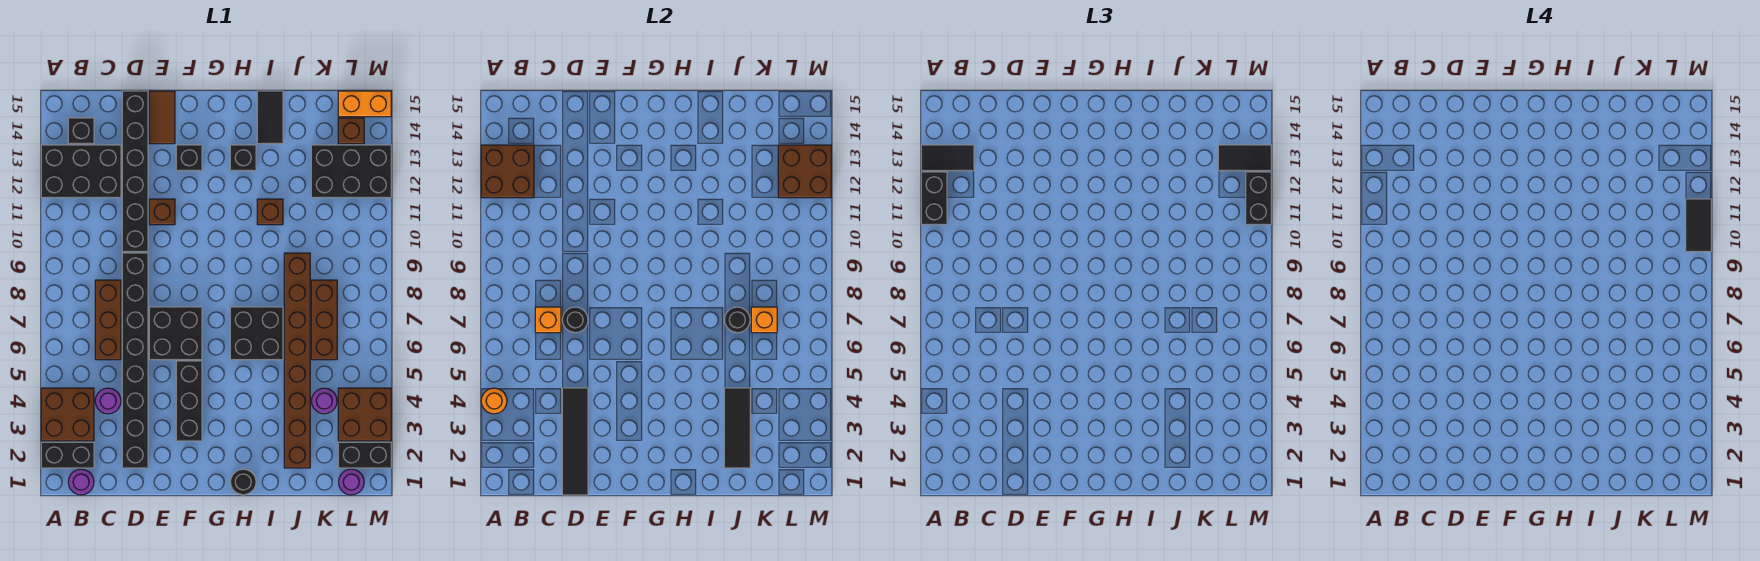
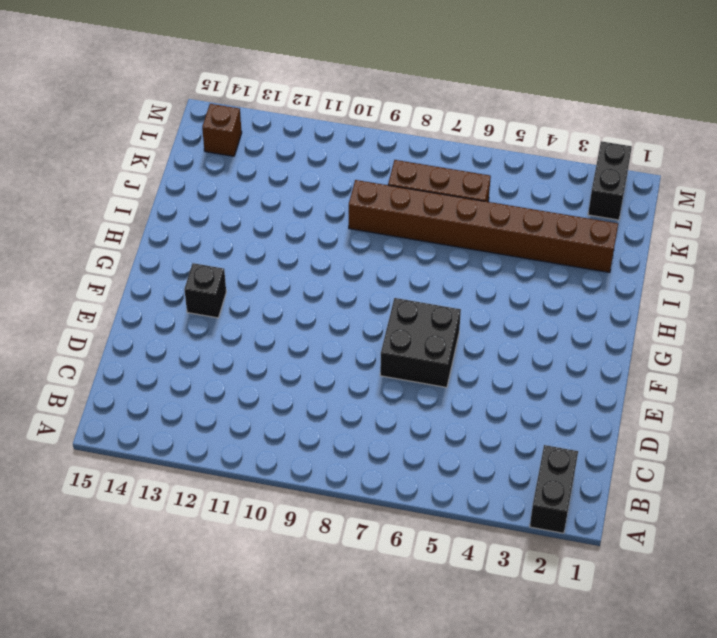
none -> brown 2x2 brick [41,388,94,441]
none -> black 2x3 brick [41,145,121,198]
none -> purple 1x1 round brick [68,469,94,495]
none -> black 1x1 brick [68,118,94,144]

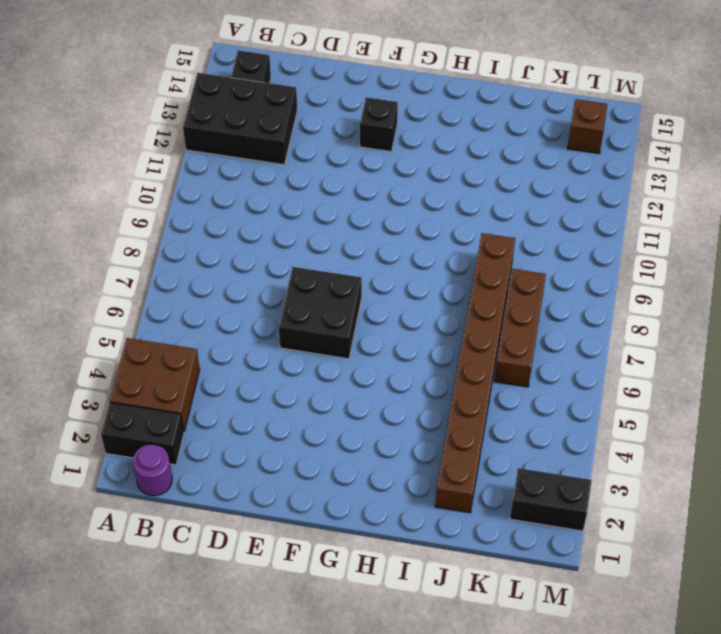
none -> purple 1x1 round brick [95,388,121,414]
none -> brown 1x3 brick [95,280,121,360]
none -> black 1x8 brick [122,253,148,468]
none -> black 1x6 brick [122,91,148,252]

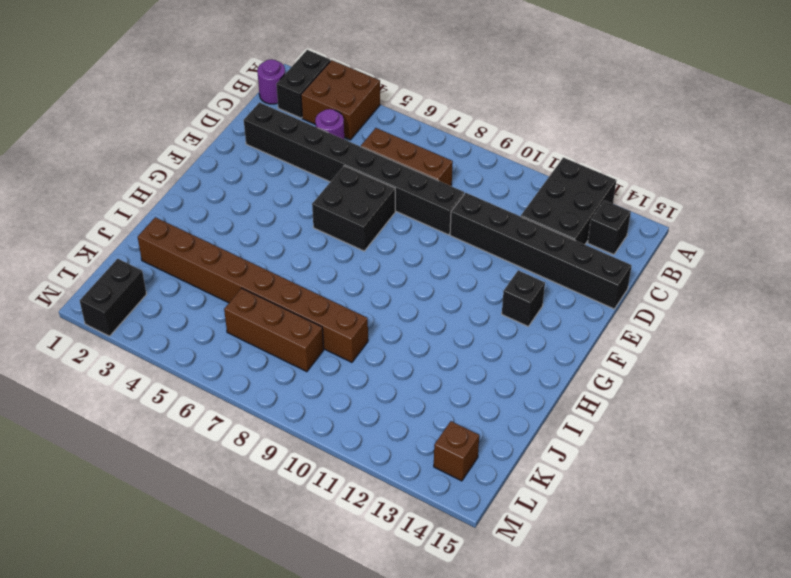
none -> brown 1x1 brick [149,199,175,225]
none -> brown 1x2 tile [149,91,175,144]
none -> black 1x3 brick [176,361,202,441]
none -> black 1x1 round brick [230,469,256,495]

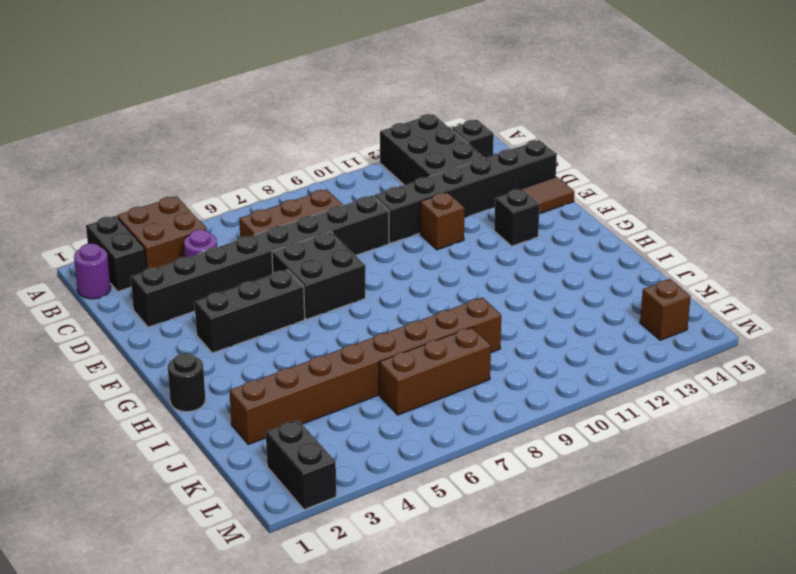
none -> black 2x2 brick [230,307,283,360]
none -> black 1x1 brick [230,145,256,171]
none -> brown 1x1 brick [257,199,283,225]
none -> black 1x2 tile [257,91,283,144]

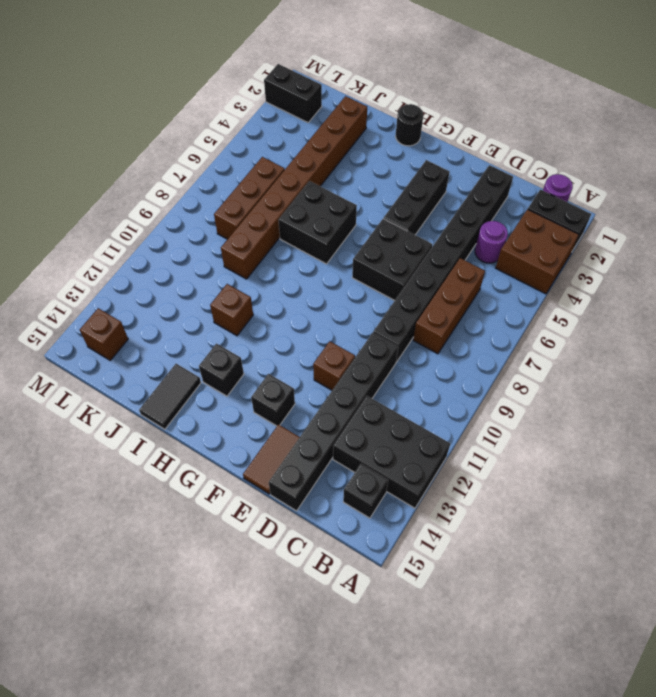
none -> purple 1x1 round brick [312,388,337,414]
none -> black 2x3 brick [311,145,391,198]
none -> purple 1x1 round brick [339,469,364,495]
none -> brown 2x2 brick [338,388,391,441]

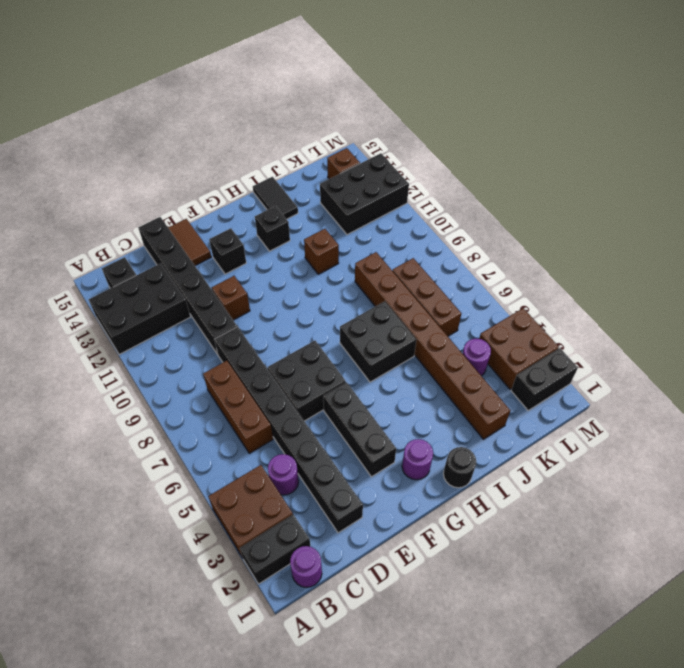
purple 1x1 round brick [402,439,433,480] -> purple 1x1 round brick moved to [339,469,364,495]
none -> orange 1x2 brick [338,91,391,117]
none -> orange 1x1 round brick [481,388,507,414]
none -> brown 2x2 brick [481,145,534,198]
none -> orange 1x1 brick [535,307,561,333]

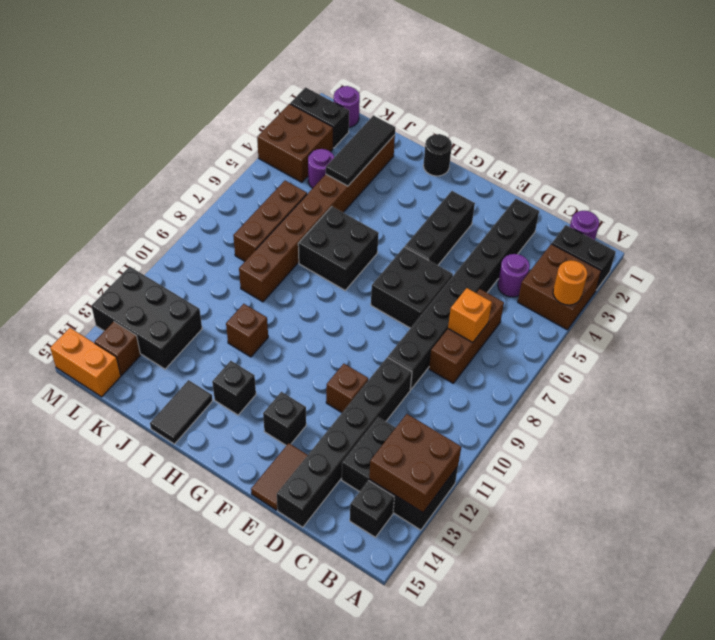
none -> black 1x4 tile [562,388,588,495]
none -> black 1x1 round brick [562,307,588,333]
none -> black 1x1 round brick [725,307,750,333]
none -> orange 1x1 brick [751,307,777,333]

